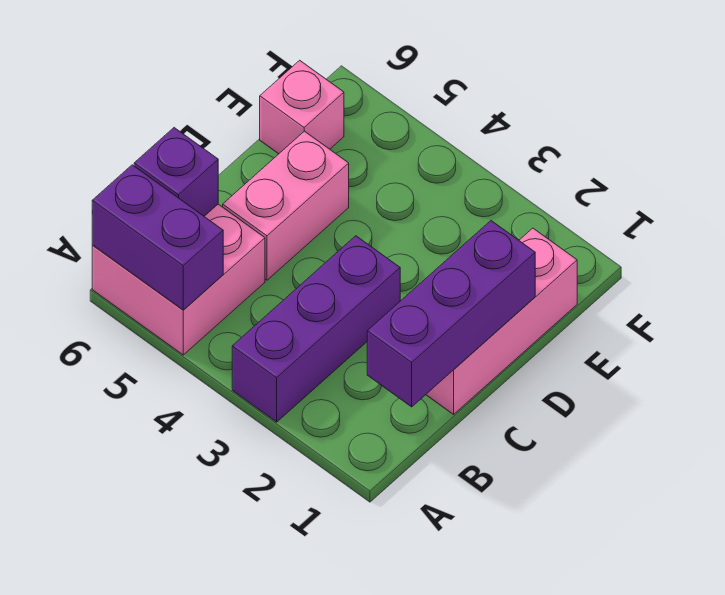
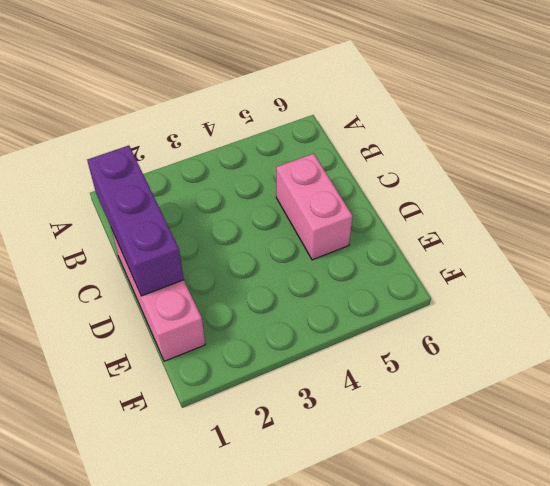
none -> purple 1x3 brick [232,236,400,422]
none -> pink 2x2 brick [92,204,265,355]

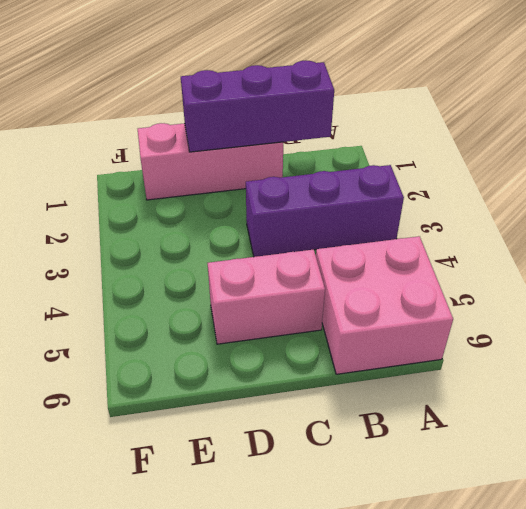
none -> pink 1x1 brick [260,60,344,154]
none -> purple 1x2 brick [92,165,223,310]

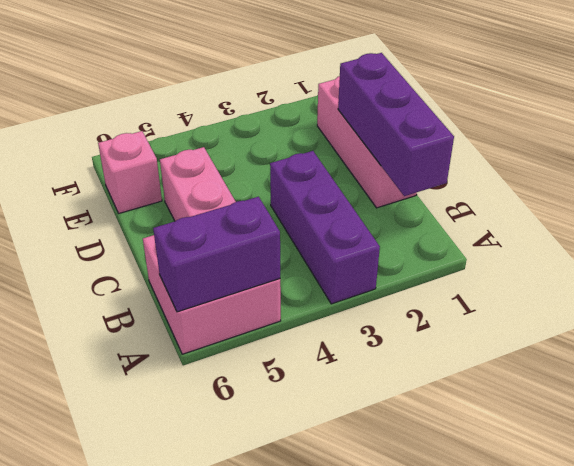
none -> purple 1x1 brick [134,128,218,216]

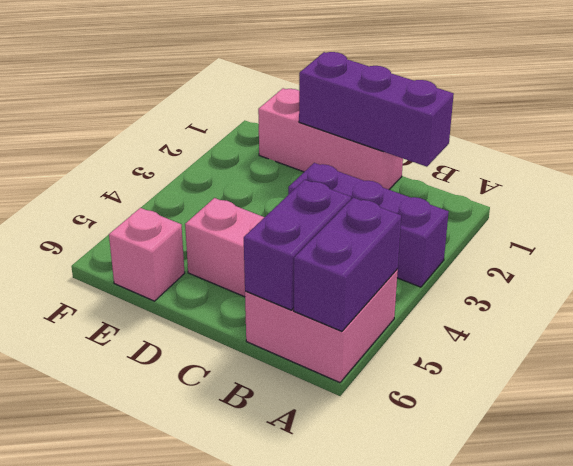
purple 1x2 brick [244,180,351,310] -> purple 1x1 brick [134,128,218,216]

